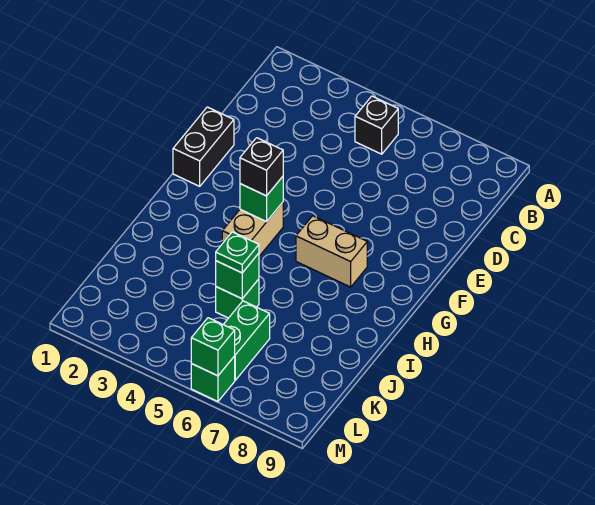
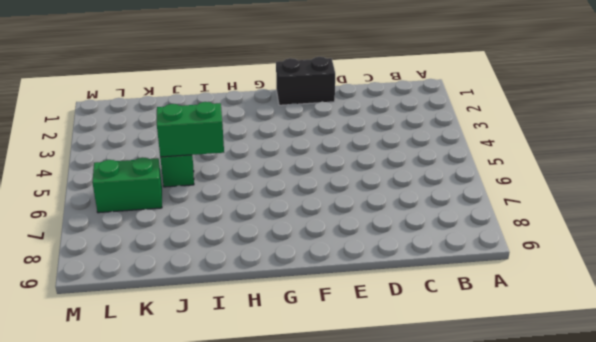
green 1x2 brick [157,102,224,157] -> green 1x1 brick [216,253,259,299]
none -> black 1x1 brick [355,96,398,154]
none -> tan 1x2 brick [222,202,283,256]
none -> tan 1x2 brick [296,216,367,287]

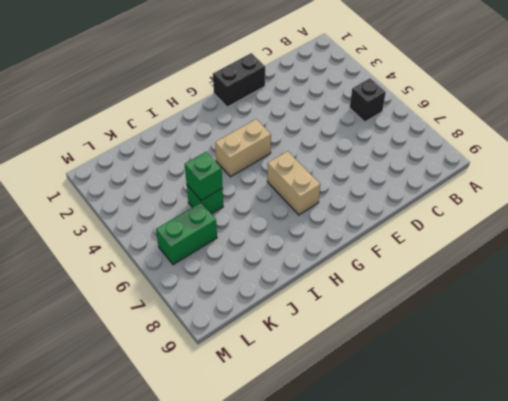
none -> green 1x1 brick [191,356,235,401]
none -> green 1x1 brick [240,177,283,222]
none -> green 1x1 brick [191,318,235,376]

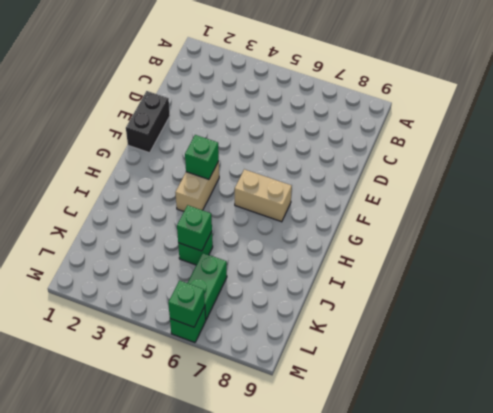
none -> black 1x1 brick [355,96,398,154]
none -> black 1x1 brick [240,138,283,196]
none -> green 1x1 plate [216,232,259,273]

